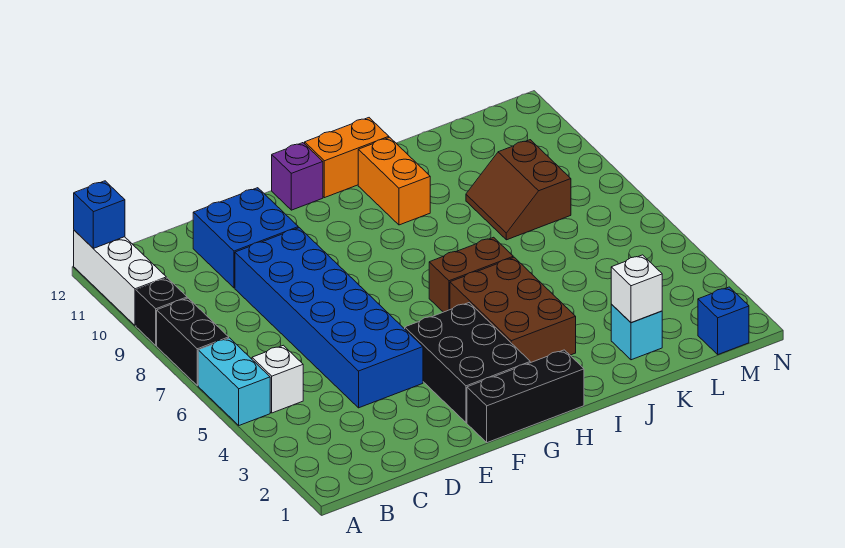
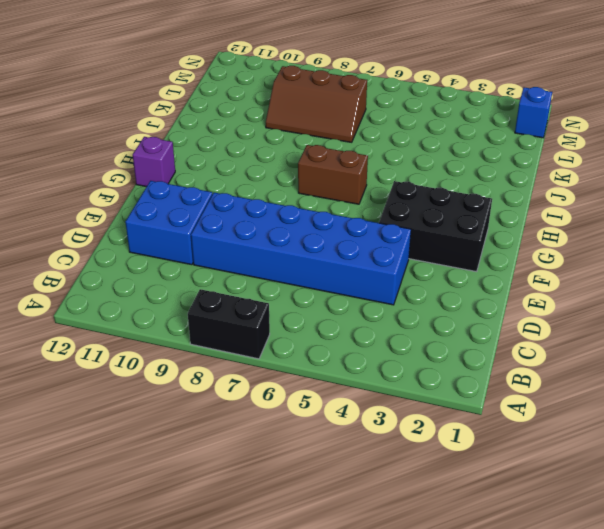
brown 1x2 brick [298,145,368,204] -> brown 1x2 brick turned to [429,237,513,312]
brown 2x3 slope [266,66,367,142] -> brown 2x2 slope [466,140,571,240]
none -> cyan 1x2 brick [198,338,270,425]
none -> black 1x1 brick [136,278,187,345]
none -> white 1x3 brick [74,230,166,326]

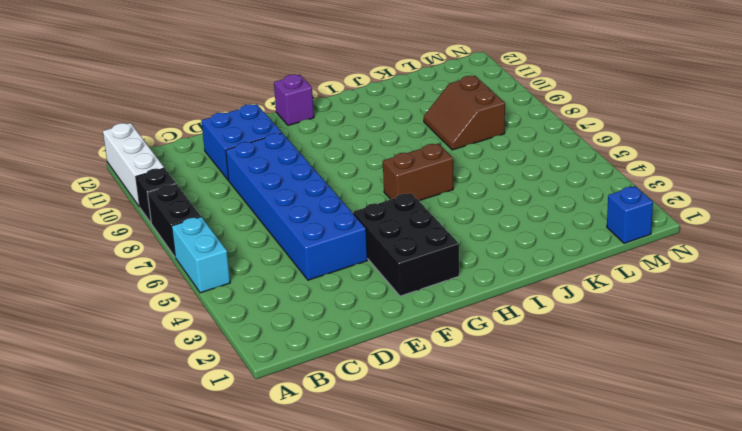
none -> white 1x1 brick [252,345,303,413]
none -> black 1x3 brick [467,350,584,443]
none -> brown 2x3 brick [450,257,576,363]

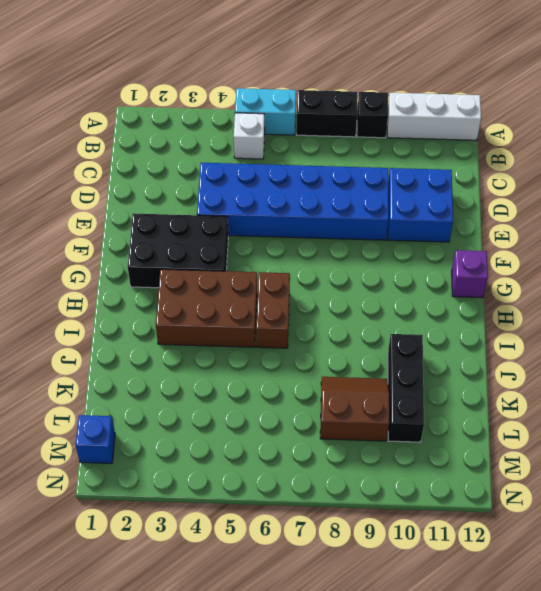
black 1x3 brick [388,334,424,442] -> black 1x3 brick moved to [467,350,584,443]
none -> orange 1x2 brick [305,118,389,198]
none -> orange 1x2 brick [358,137,430,225]
none -> cyan 1x1 brick [611,304,662,360]

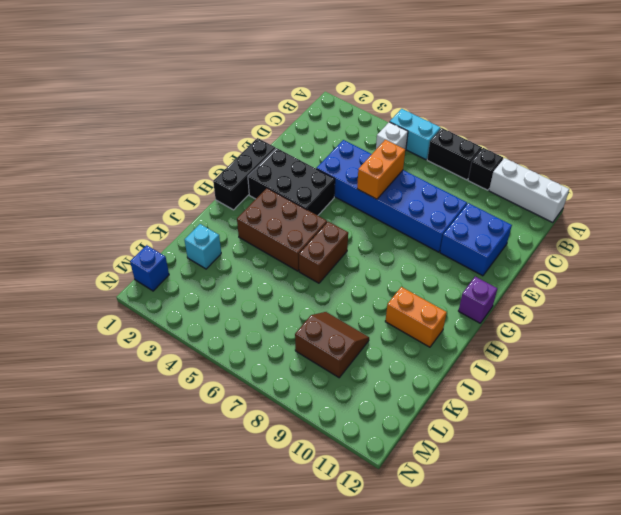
orange 1x2 brick [357,140,405,199] -> orange 1x2 brick moved to [305,118,389,198]
none -> blue 1x1 brick [74,181,125,248]
none -> white 1x1 brick [611,255,662,323]

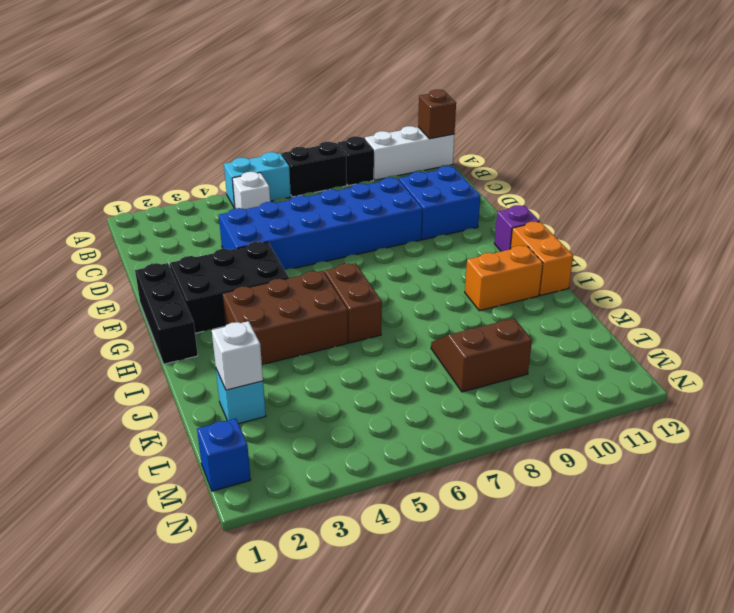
brown 1x1 brick [418,89,456,139] -> blue 1x1 brick [74,181,125,248]

